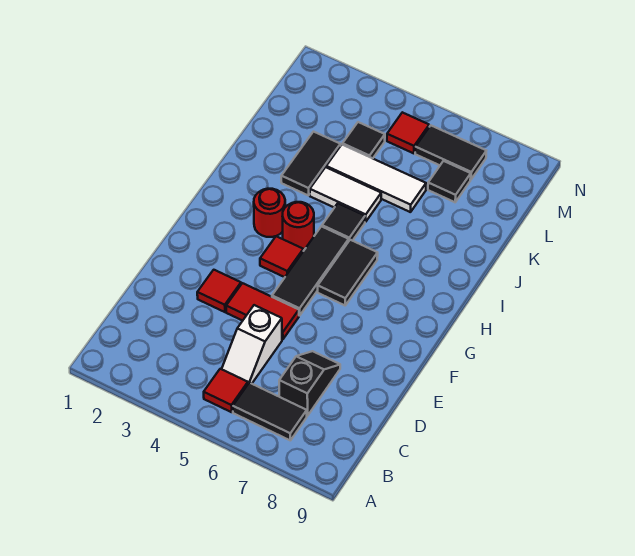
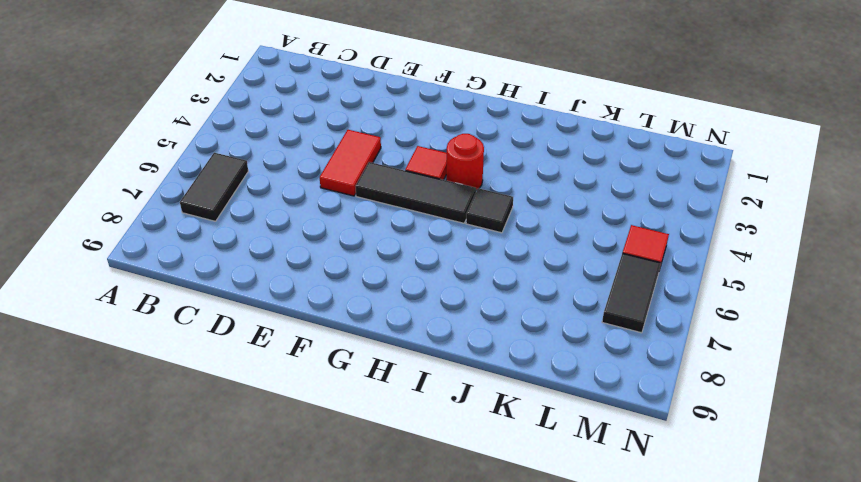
none -> red 1x1 tile [204,369,248,412]
none -> white 1x2 slope [222,305,282,384]
none -> black 1x2 slope [279,351,340,416]

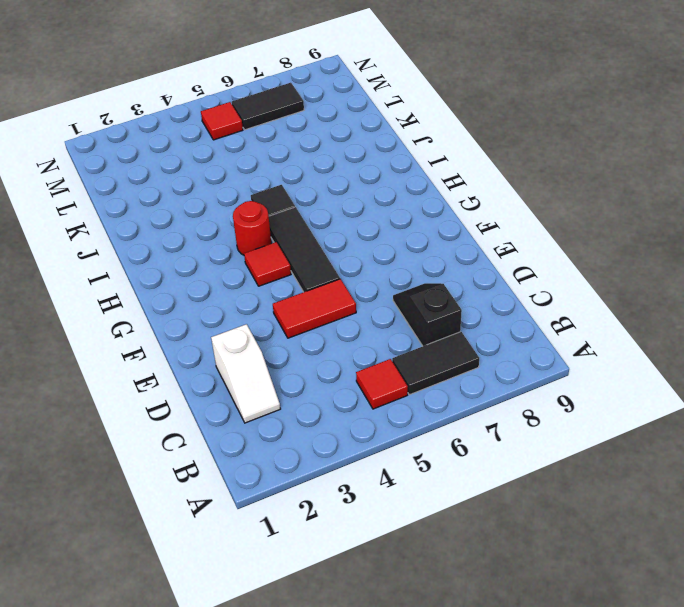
white 1x2 slope [211,324,280,423] -> white 1x2 slope moved to [222,305,282,384]
none -> red 1x1 tile [197,270,241,312]
none -> black 1x2 tile [318,240,378,305]
none -> red 1x1 round brick [254,189,285,237]

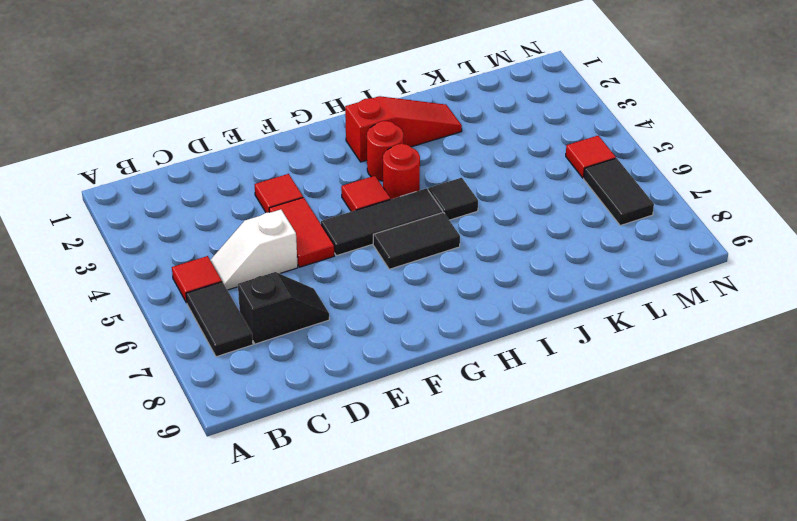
red 1x3 slope [345,96,462,162] -> none
none -> black 1x2 tile [281,132,340,196]
none -> white 1x2 tile [310,167,381,222]
none -> white 1x3 tile [326,145,426,212]

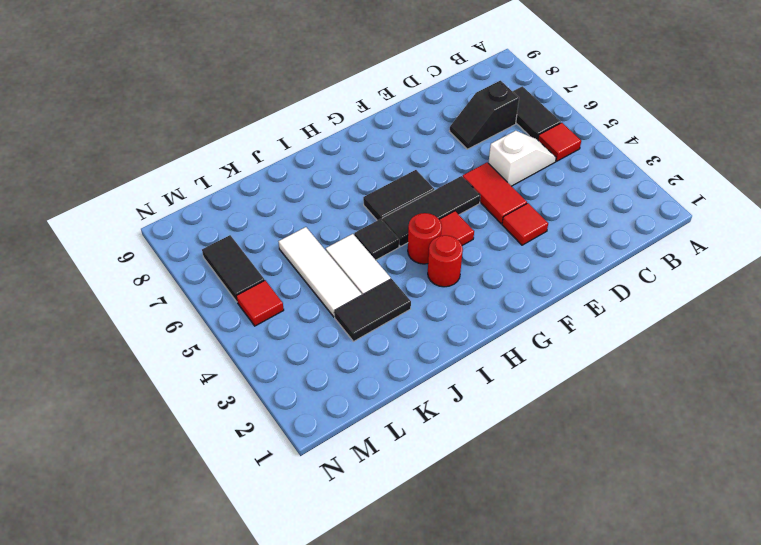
none -> black 1x1 tile [343,122,385,158]
none -> black 1x1 tile [428,161,471,202]

